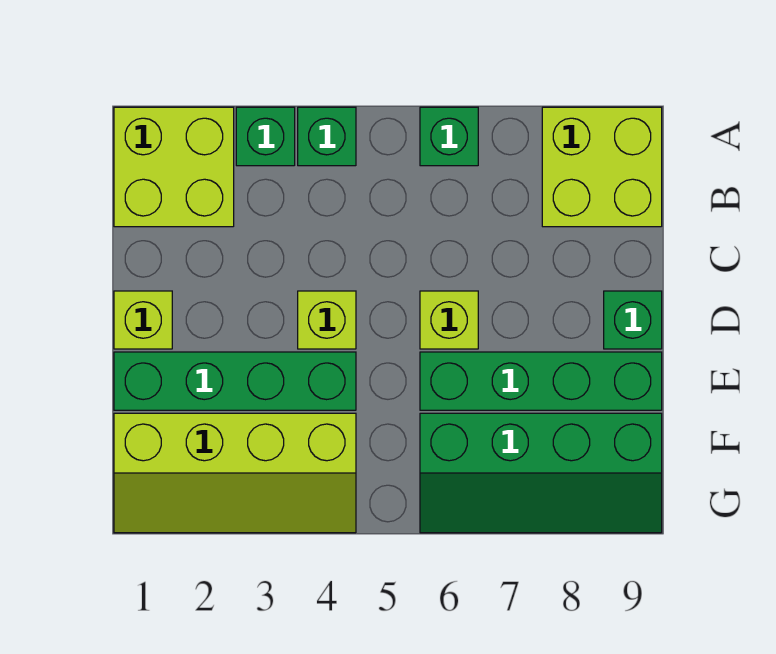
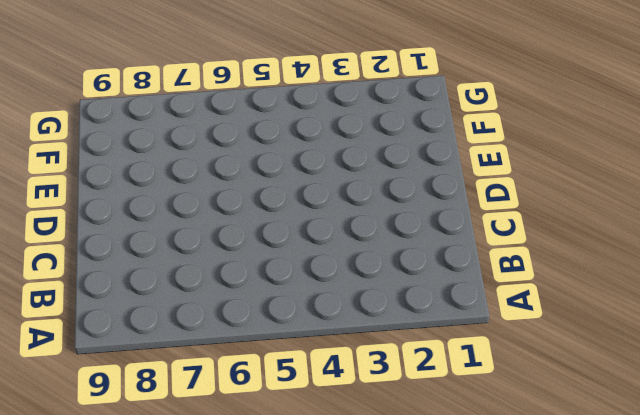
none -> lime 2x2 brick [114,107,234,227]
none -> green 1x1 brick [236,107,295,166]
none -> green 1x1 brick [298,107,356,166]

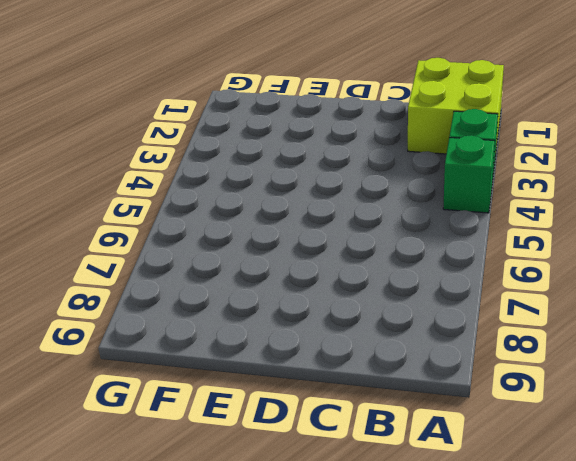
none -> green 1x1 brick [420,107,478,166]
none -> lime 2x2 brick [542,107,662,227]
none -> lime 1x1 brick [114,291,172,349]

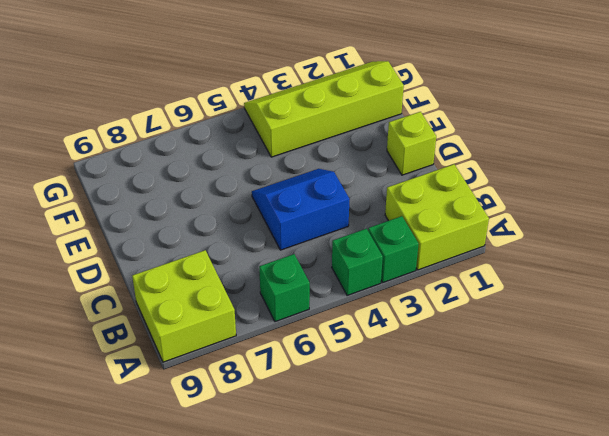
blue 2x2 slope [252,169,350,250] -> lime 1x1 brick [298,291,356,349]
none -> lime 1x1 brick [420,291,478,349]
none -> green 1x1 brick [604,291,662,349]
none -> green 1x4 brick [114,352,356,410]

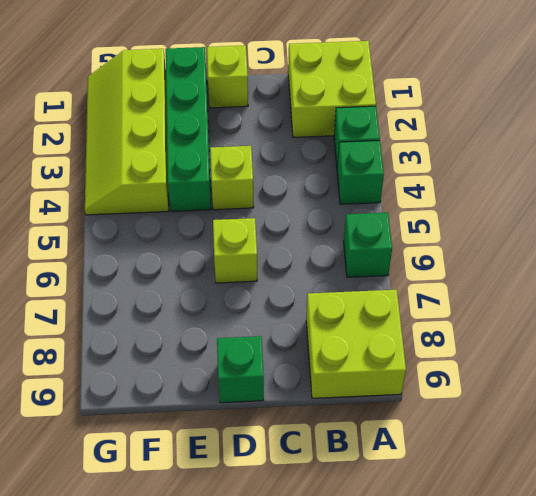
none -> green 1x4 brick [420,352,662,410]
none -> green 2x4 slope [420,413,662,533]

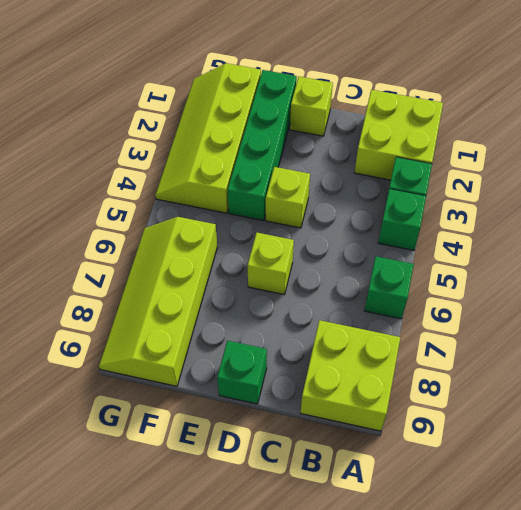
lime 2x4 slope [99,217,217,386] -> green 2x4 slope [420,413,662,533]
none -> green 1x4 brick [420,352,662,410]

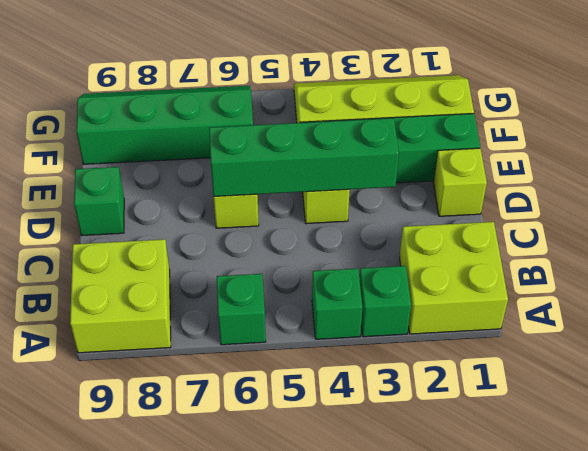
green 1x4 brick [209,118,399,196] -> green 1x4 brick moved to [420,352,662,410]

